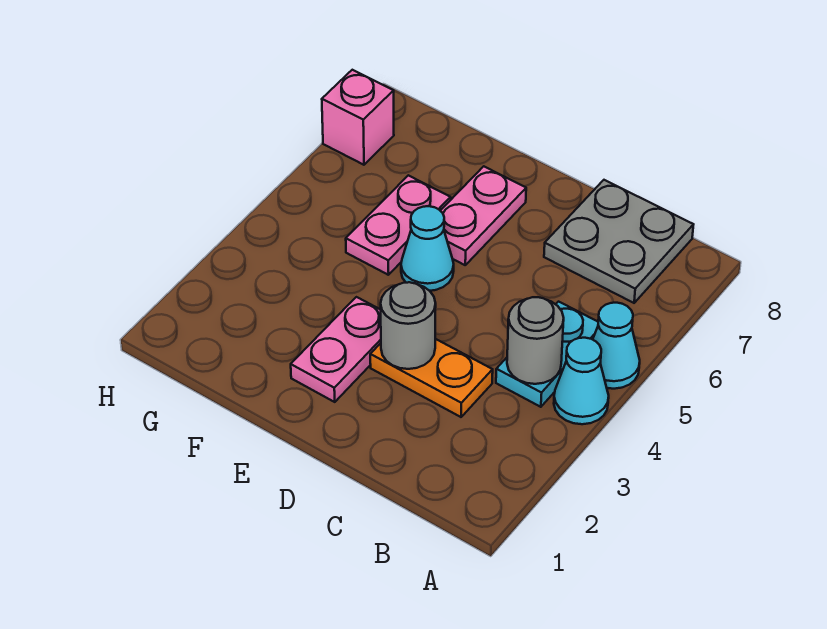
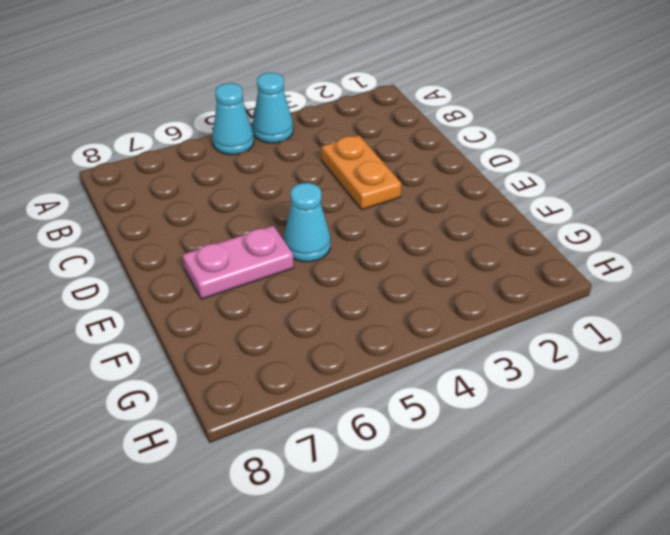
none -> cyan 1x2 plate [496,302,598,407]
none -> grey 2x2 plate [544,180,694,303]
none -> pink 1x2 plate [291,297,381,402]

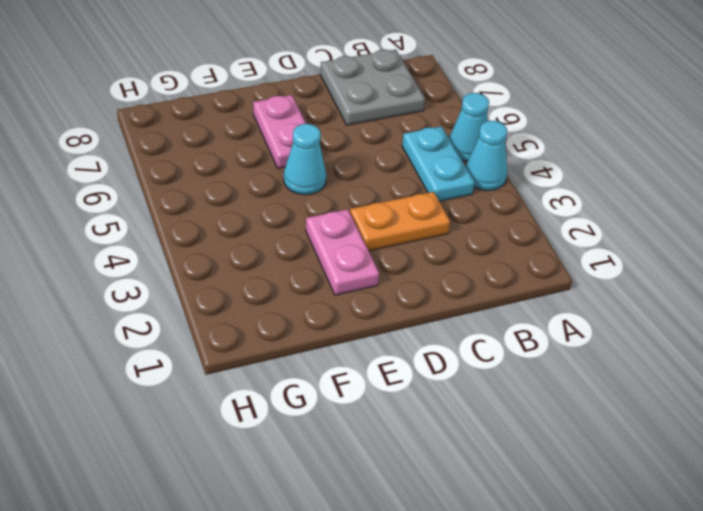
none -> pink 1x2 plate [346,175,451,275]
none -> pink 1x1 brick [322,70,394,165]
none -> grey 1x1 round brick [507,297,564,384]

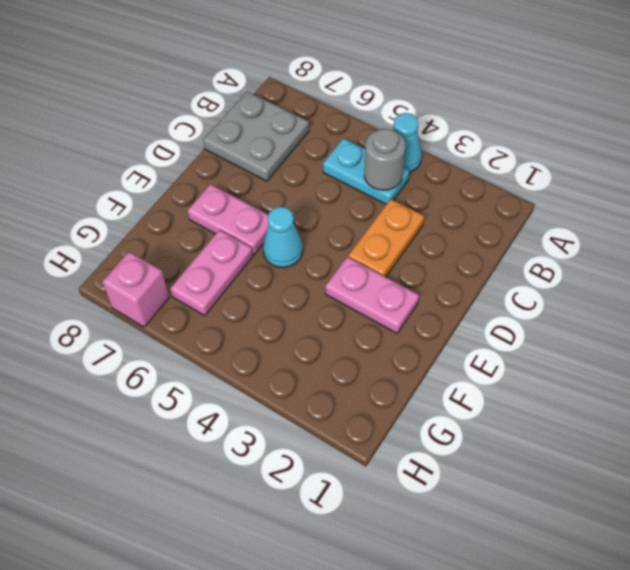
pink 1x2 plate [170,230,253,316] -> pink 1x2 plate turned to [346,175,451,275]
none -> cyan 1x1 cone [593,303,640,389]
none -> grey 1x1 round brick [381,282,436,369]

